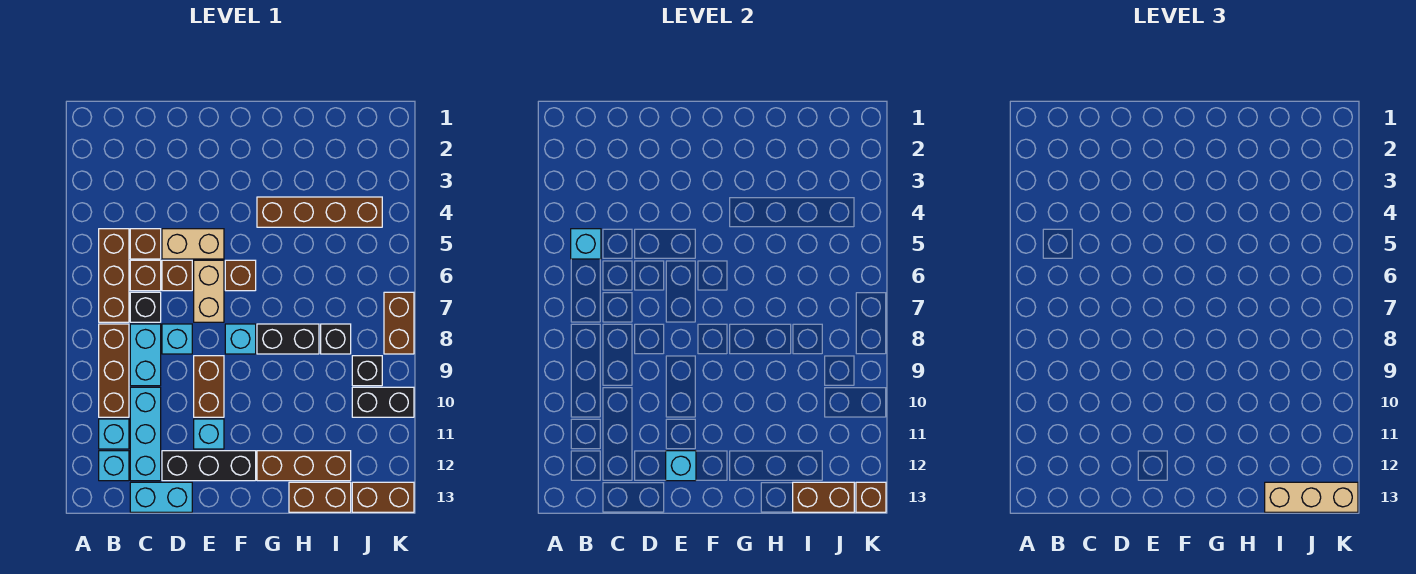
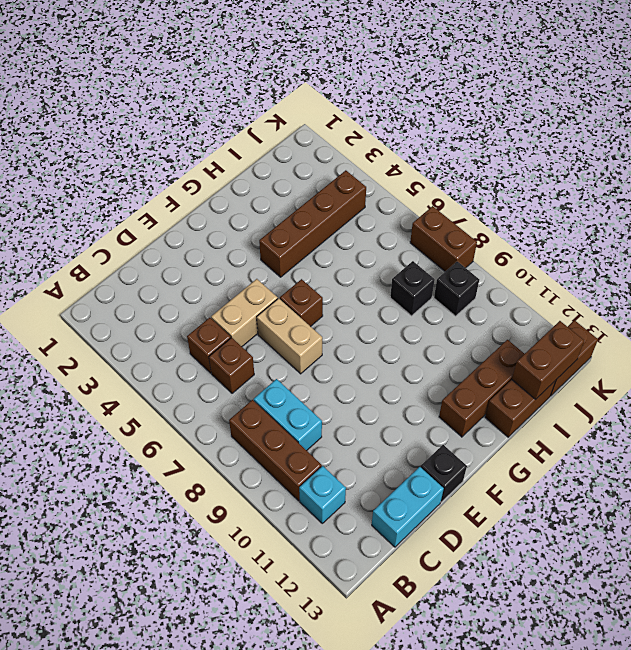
black 1x1 brick [421,445,467,502] -> black 1x1 brick moved to [130,292,161,322]
none -> brown 1x3 brick [99,229,129,322]
none -> cyan 1x1 brick [99,451,129,481]
none -> cyan 1x3 brick [130,387,161,481]
none -> brown 1x1 brick [162,260,192,291]

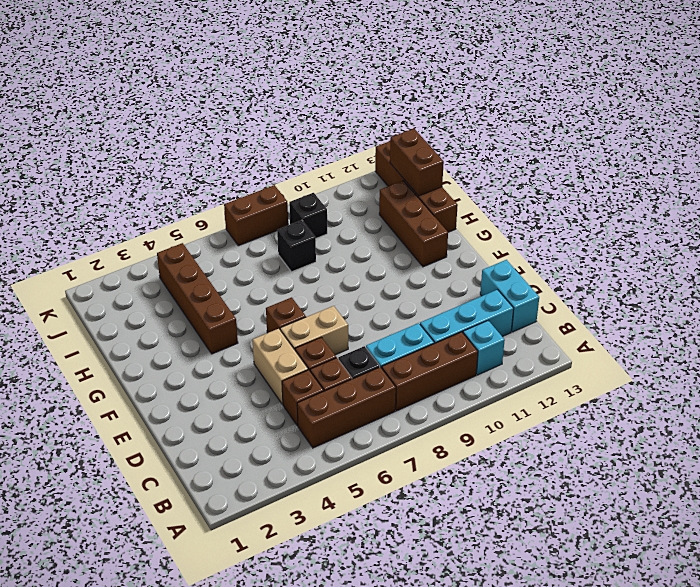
none -> cyan 1x1 brick [99,451,129,481]
none -> cyan 1x1 brick [162,324,192,354]
none -> black 1x3 brick [162,451,256,481]
none -> brown 1x2 brick [194,356,224,417]

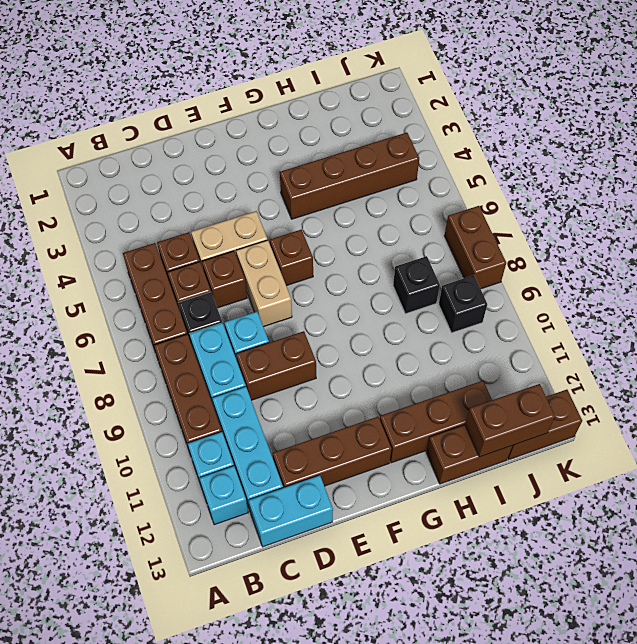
brown 1x2 brick [236,331,316,400] -> brown 1x2 brick turned to [194,356,224,417]
brown 1x3 brick [273,417,391,488] -> black 1x3 brick [162,451,256,481]
none -> cyan 1x1 brick [194,419,224,449]
none -> cyan 1x1 brick [225,324,256,354]
none -> black 1x2 brick [257,324,319,354]
none -> black 1x2 brick [352,387,414,417]

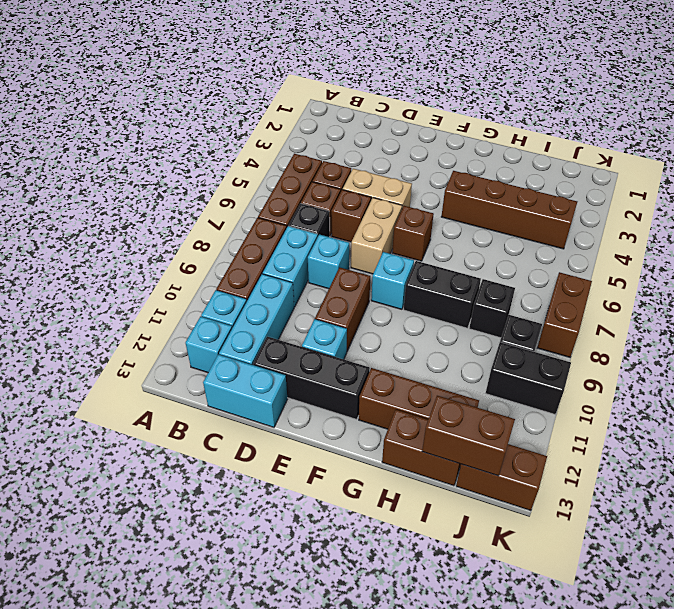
none -> cyan 1x1 brick [571,229,601,259]
none -> cyan 1x1 brick [666,451,696,481]
none -> brown 1x1 brick [856,482,886,512]
none -> tan 1x3 brick [1265,482,1358,512]

